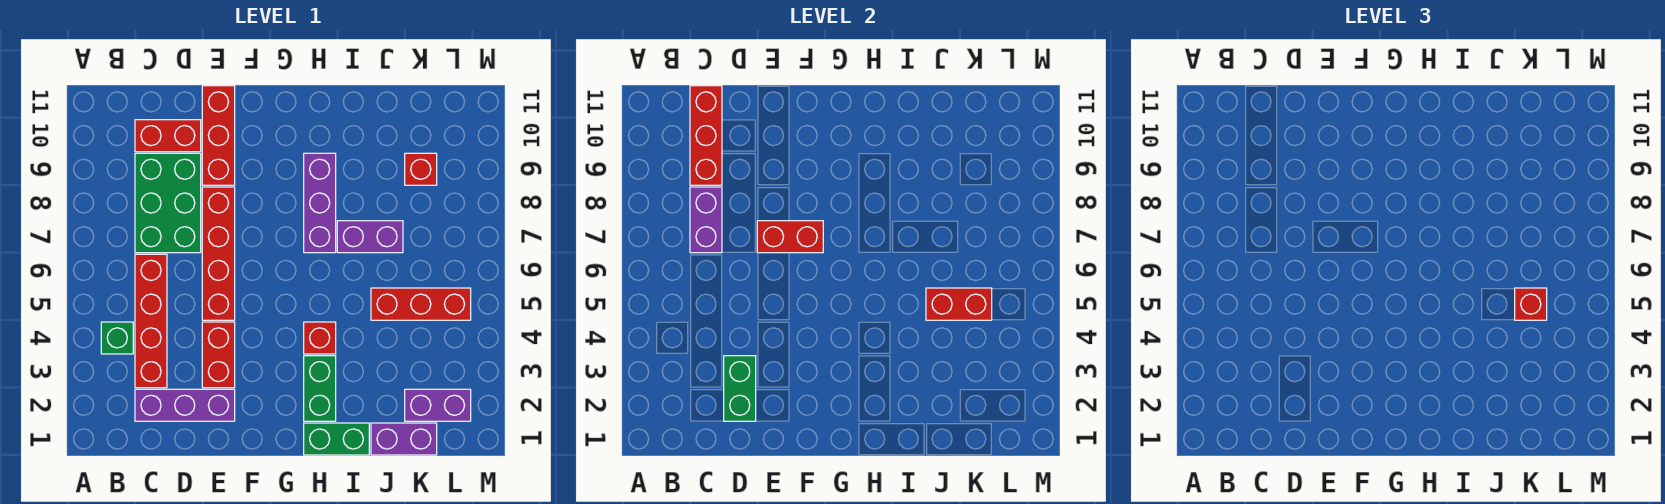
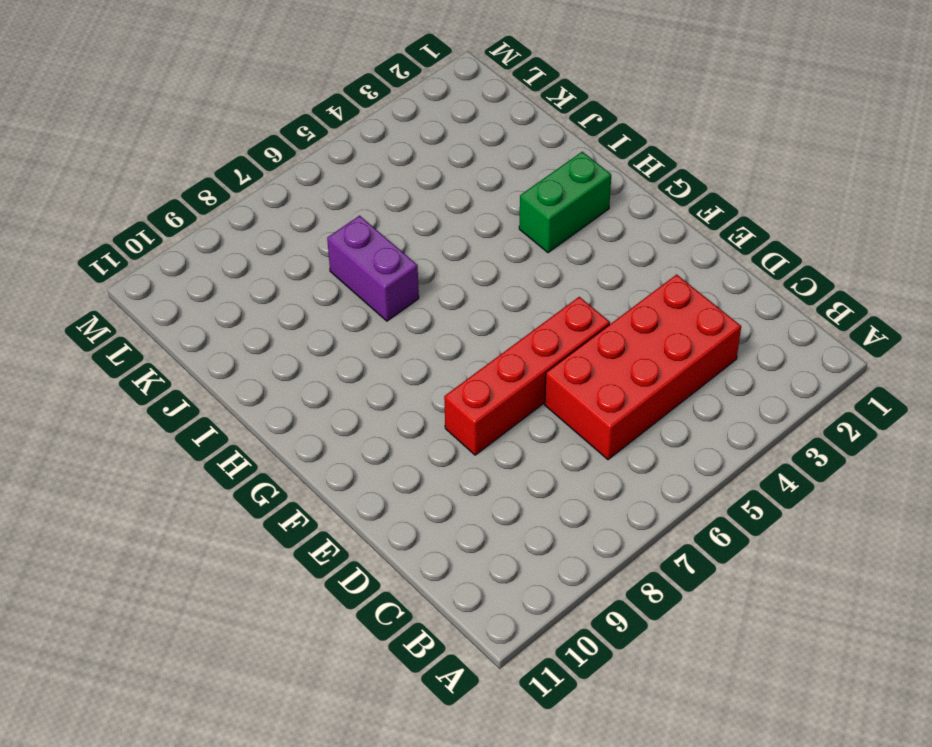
red 2x4 brick [545,275,741,460] -> red 1x4 brick [135,254,167,388]
none -> green 1x1 brick [101,322,133,354]
none -> purple 1x3 brick [135,389,235,421]
none -> green 2x3 brick [135,153,201,253]

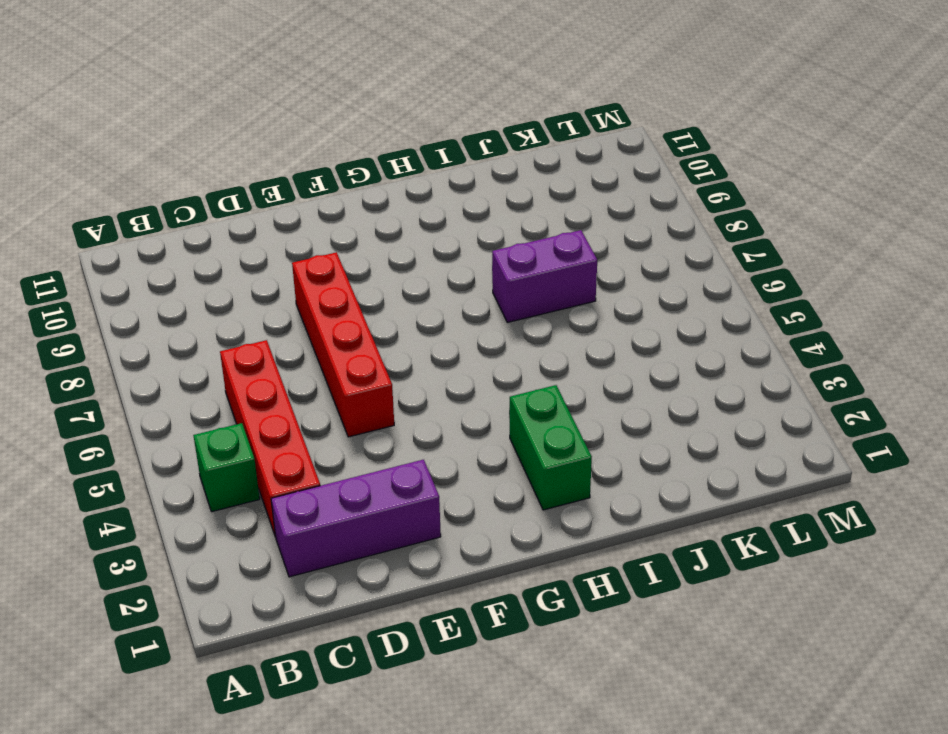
none -> green 2x3 brick [135,153,201,253]
none -> red 1x2 brick [135,120,201,152]
none -> red 1x2 brick [202,322,235,388]

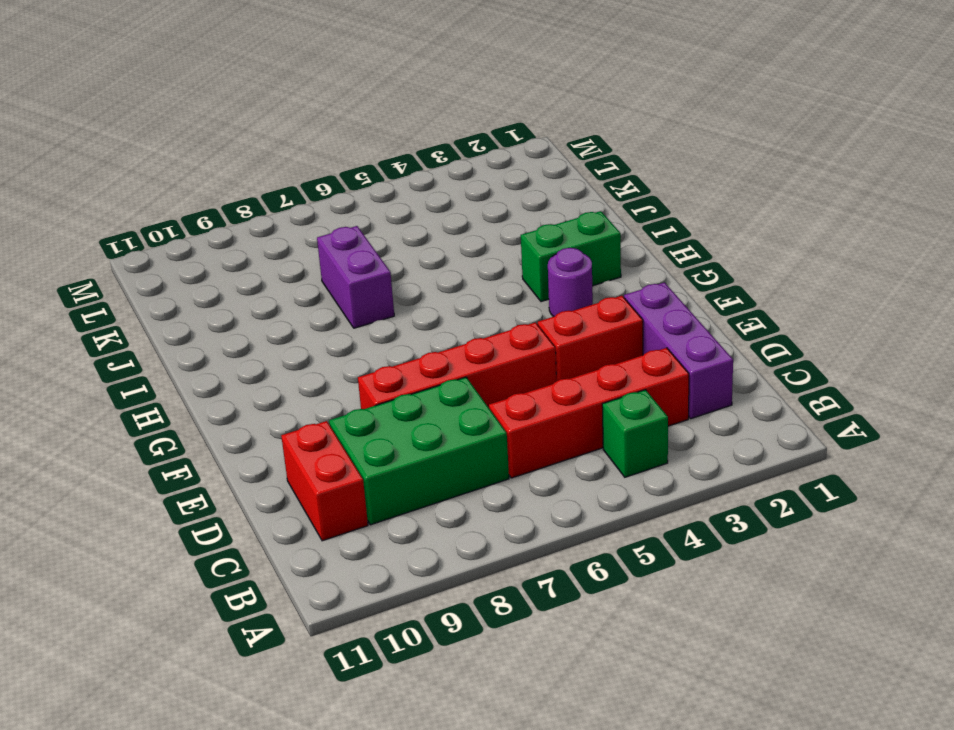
purple 1x1 round brick [548,248,593,317] -> none
none -> red 1x3 brick [202,86,235,185]
none -> green 1x2 brick [304,423,369,455]
none -> red 1x1 brick [304,322,336,354]

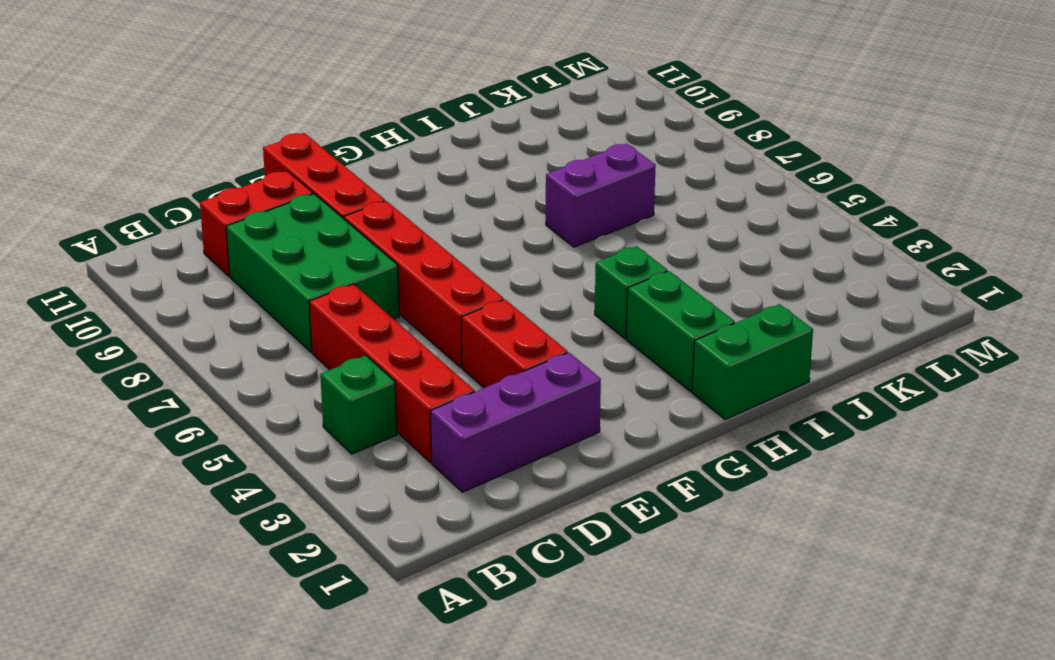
green 1x1 brick [595,246,667,339] -> red 1x1 brick [304,322,336,354]
none -> purple 1x3 brick [304,153,336,253]
none -> purple 1x2 brick [371,423,437,455]
none -> red 1x3 brick [371,288,471,320]

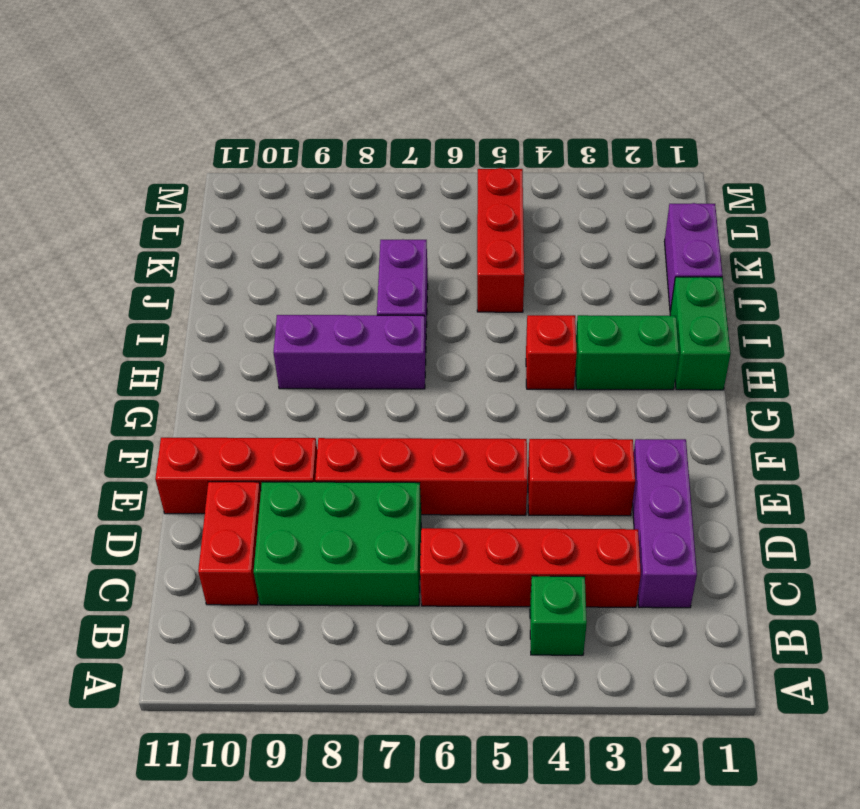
none -> purple 1x2 brick [405,389,471,421]
none -> red 1x1 brick [405,153,437,185]
none -> purple 1x2 brick [690,187,722,253]

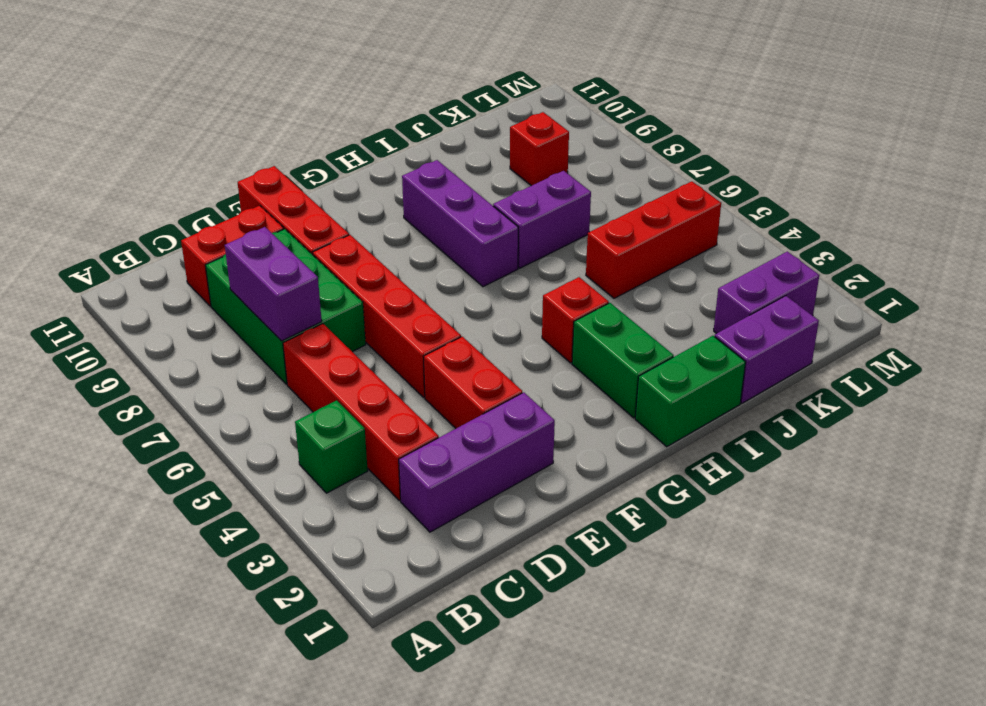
none -> red 1x3 brick [690,86,722,185]
none -> green 1x2 brick [724,356,756,421]
none -> red 1x2 brick [757,221,823,253]

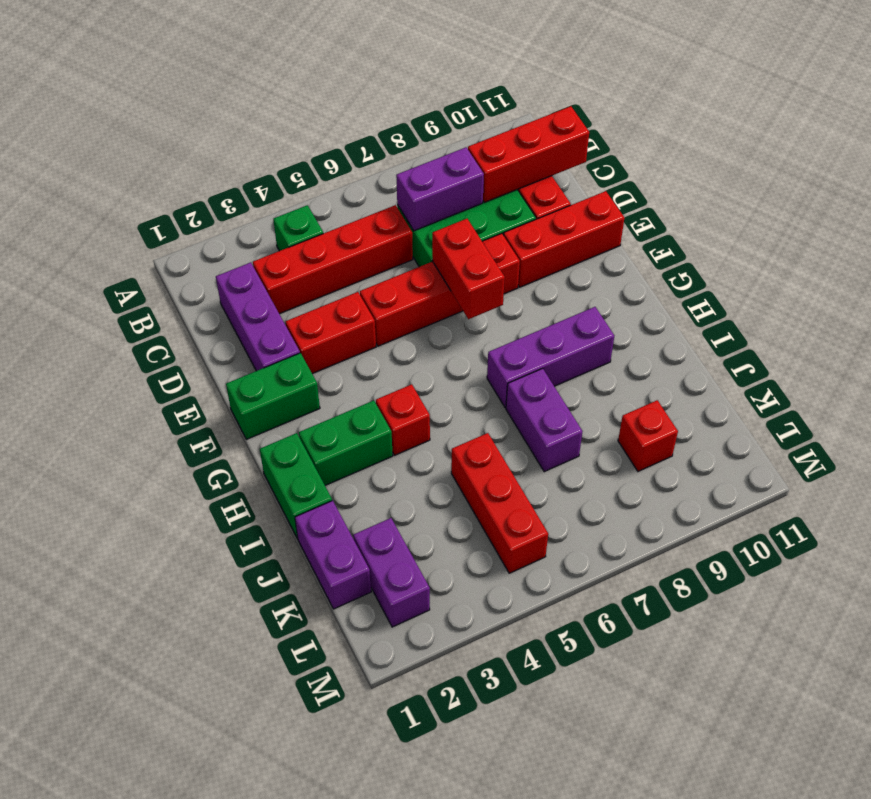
green 1x2 brick [226,353,320,439] -> green 1x2 brick moved to [724,356,756,421]
none -> red 1x2 brick [926,288,992,320]
none -> red 1x1 brick [1515,288,1547,320]

